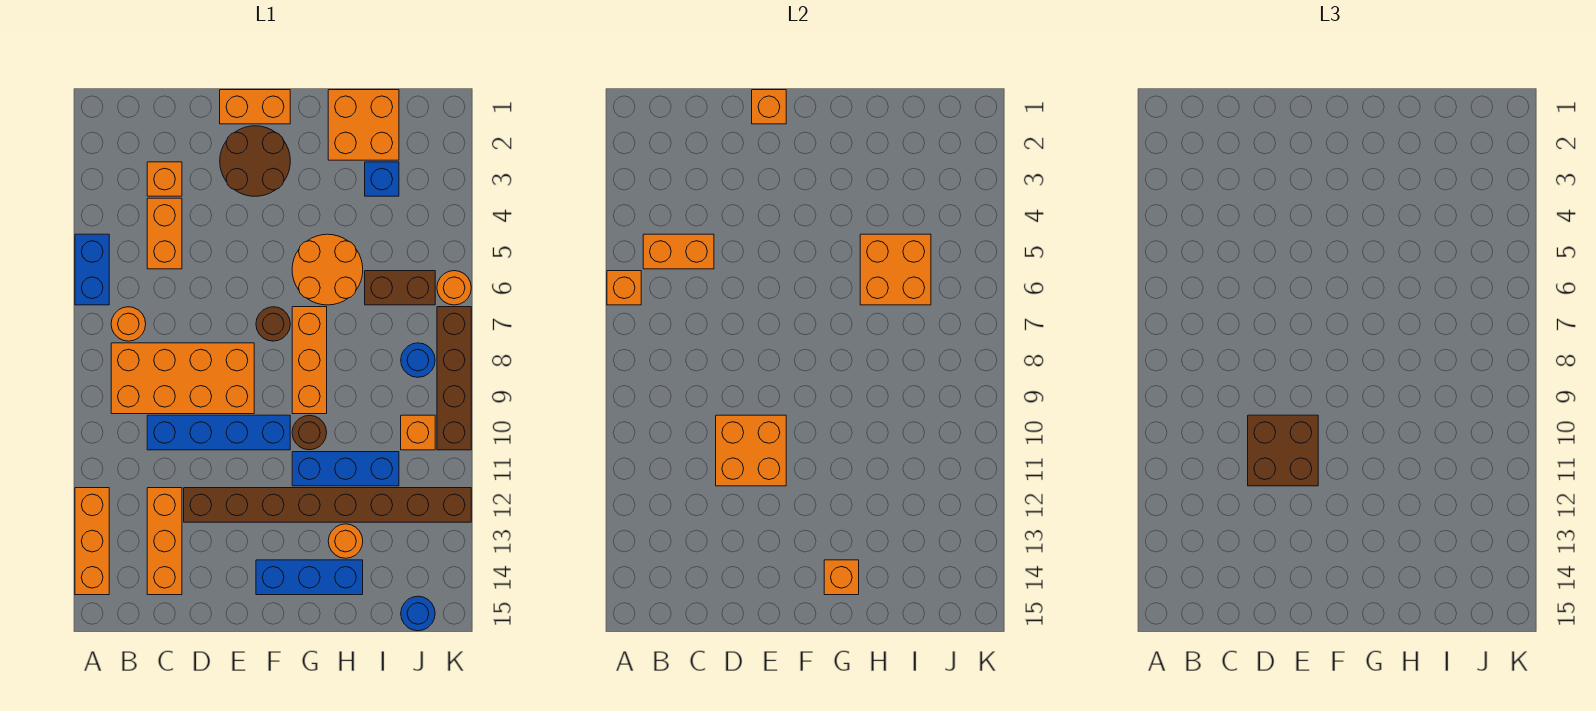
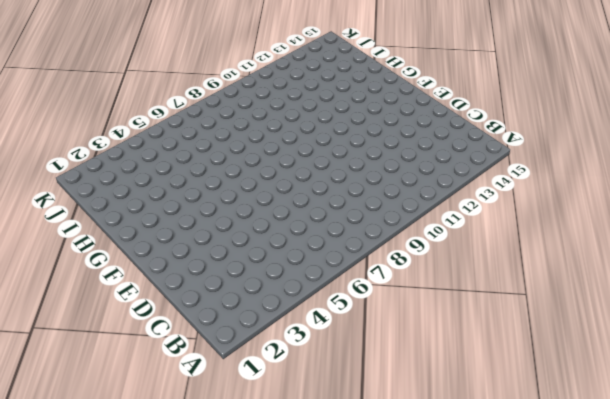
none -> blue 1x2 brick [75,234,109,305]
none -> orange 1x3 brick [75,488,109,595]
none -> orange 1x1 round brick [111,307,146,341]
none -> orange 2x4 brick [111,343,254,414]

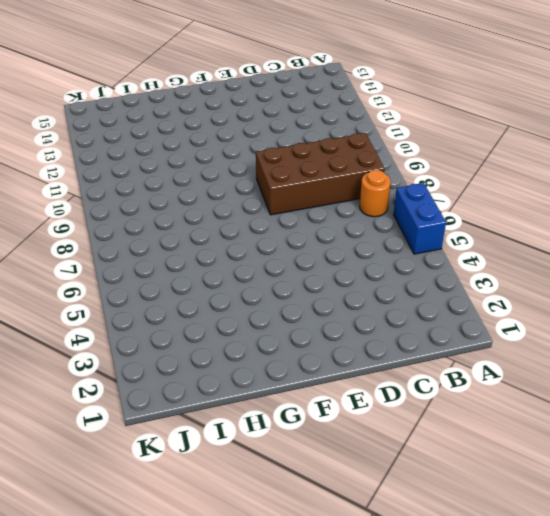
brown 2x4 brick [256,133,384,215] -> orange 2x4 brick [111,343,254,414]
none -> orange 1x3 brick [75,488,109,595]
none -> orange 1x1 brick [147,162,182,196]
none -> orange 1x2 brick [147,198,182,269]
none -> blue 1x4 brick [147,415,290,450]

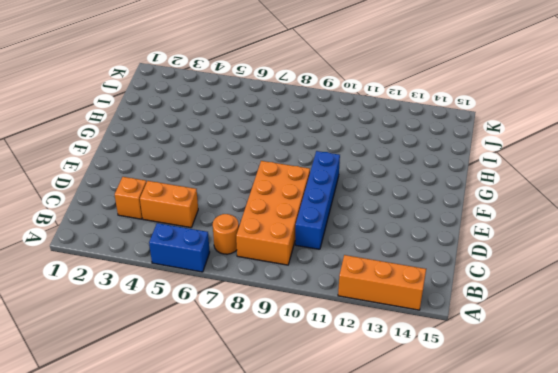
none -> orange 1x3 brick [147,488,182,595]
none -> brown 1x8 brick [184,488,471,522]
none -> orange 1x2 brick [220,90,290,124]
none -> brown 2x2 round brick [220,126,290,196]

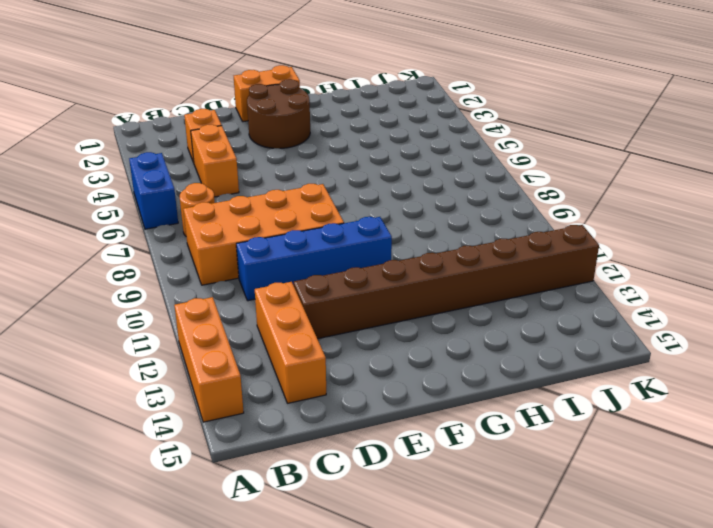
none -> brown 1x1 round brick [256,307,290,341]
none -> blue 1x3 brick [256,560,363,595]
none -> orange 2x2 round brick [292,234,363,305]
none -> orange 1x3 brick [292,307,327,414]

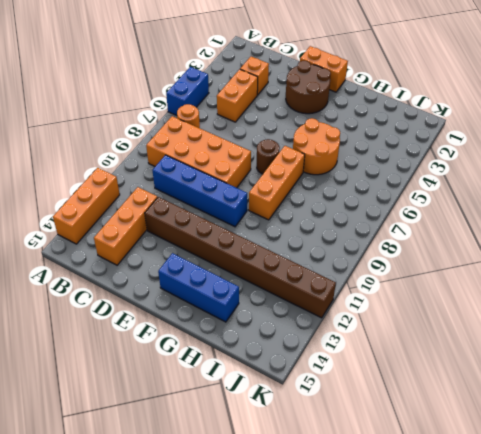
none -> brown 1x1 round brick [292,415,327,450]
none -> blue 1x3 brick [292,452,399,486]
none -> orange 2x2 brick [328,90,399,160]
none -> orange 1x1 round brick [328,524,363,558]

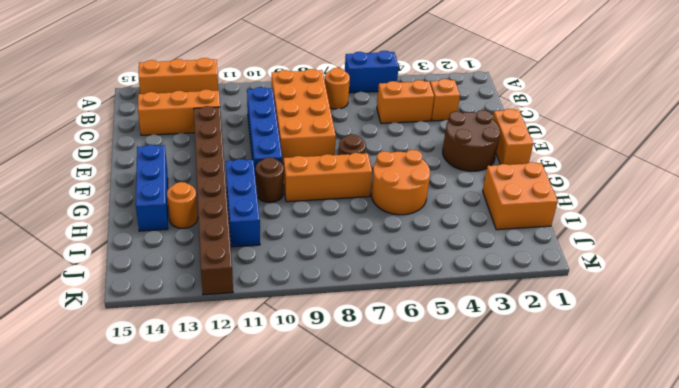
none -> blue 1x1 brick [365,162,399,196]
none -> brown 1x2 brick [365,271,435,305]
none -> blue 1x1 round brick [401,343,435,377]
none -> orange 1x1 brick [401,415,435,450]

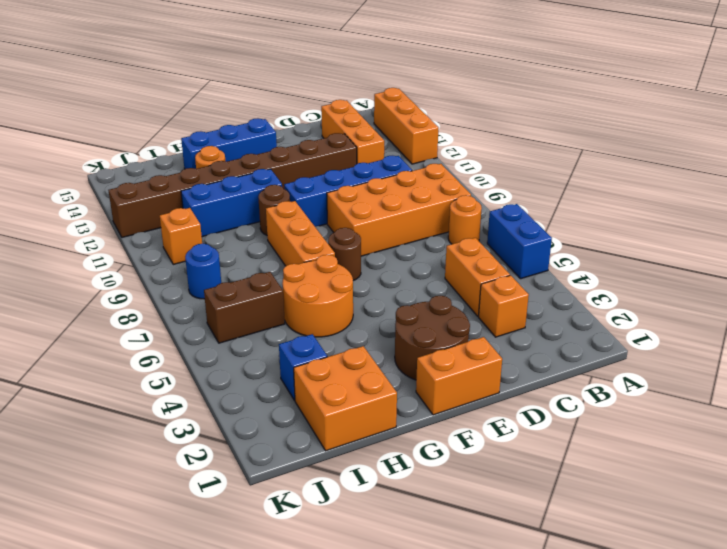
none -> blue 1x1 round brick [401,596,435,631]
none -> orange 1x1 round brick [437,271,471,305]
none -> brown 1x4 brick [437,307,471,450]
none -> orange 1x1 brick [607,271,641,305]

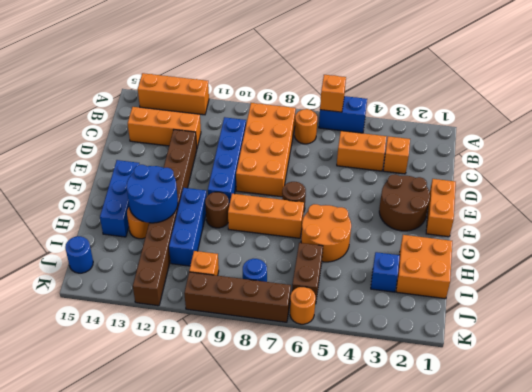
blue 2x2 round brick [127,165,178,223] -> none
none -> orange 1x2 brick [643,234,714,269]
none -> orange 2x2 brick [716,415,786,486]
none -> orange 1x1 brick [752,90,786,124]
none -> orange 1x1 brick [824,560,859,595]

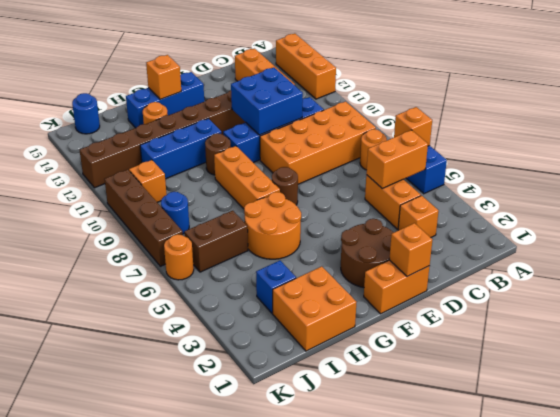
blue 2x2 brick [231,68,303,135] -> orange 2x2 brick [716,415,786,486]
none -> orange 2x2 brick [860,234,931,305]
none -> brown 2x2 brick [1248,415,1318,486]

